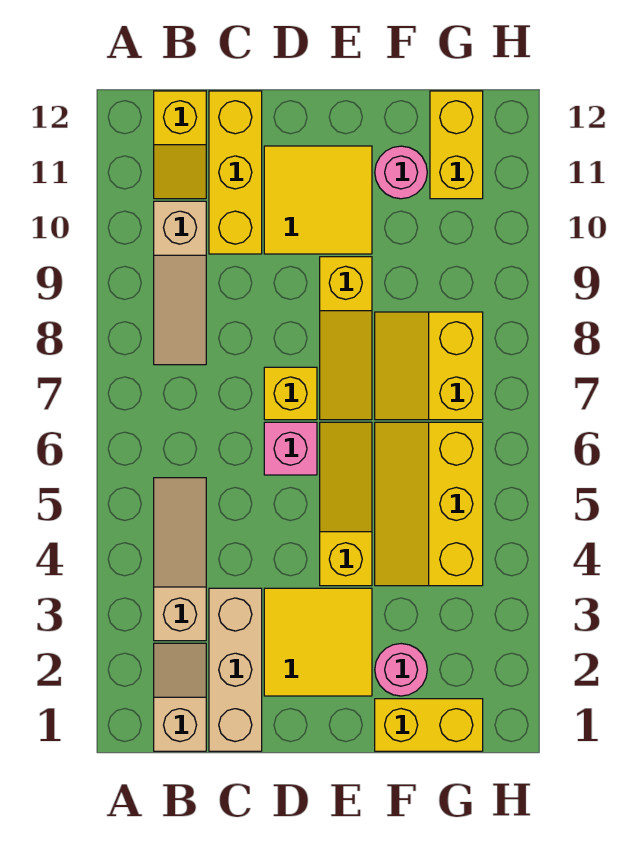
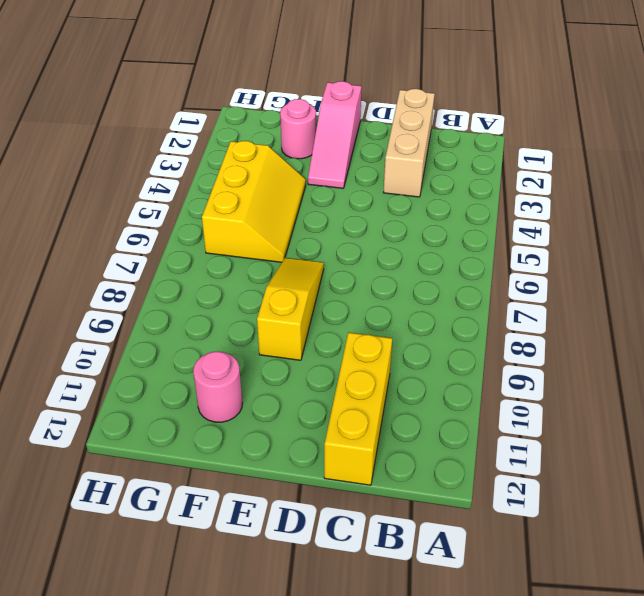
pink 1x3 slope [308,81,361,188] -> yellow 2x2 tile [264,588,372,696]
none -> tan 1x2 slope [154,643,206,751]
none -> tan 1x3 slope [154,478,206,641]
none -> tan 1x3 slope [154,201,206,365]

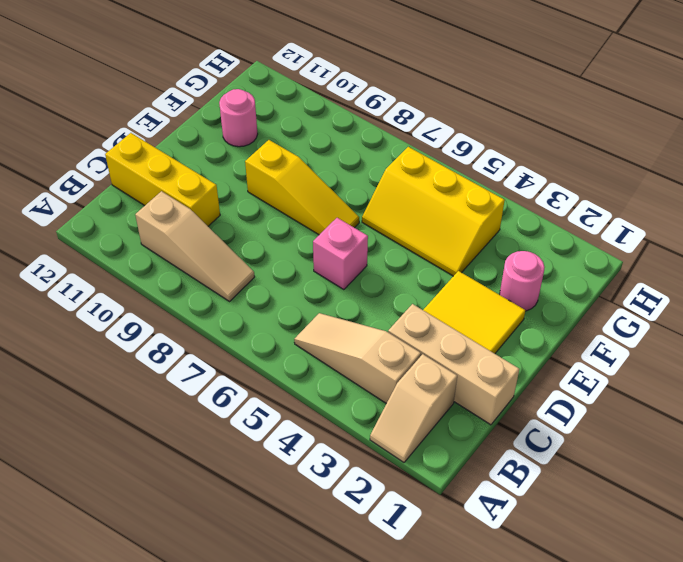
tan 1x2 slope [370,354,457,462] -> tan 1x2 slope turned to [154,643,206,751]
none -> yellow 1x2 slope [154,91,206,199]
none -> yellow 1x1 brick [264,367,317,420]
none -> yellow 2x2 tile [264,146,372,254]

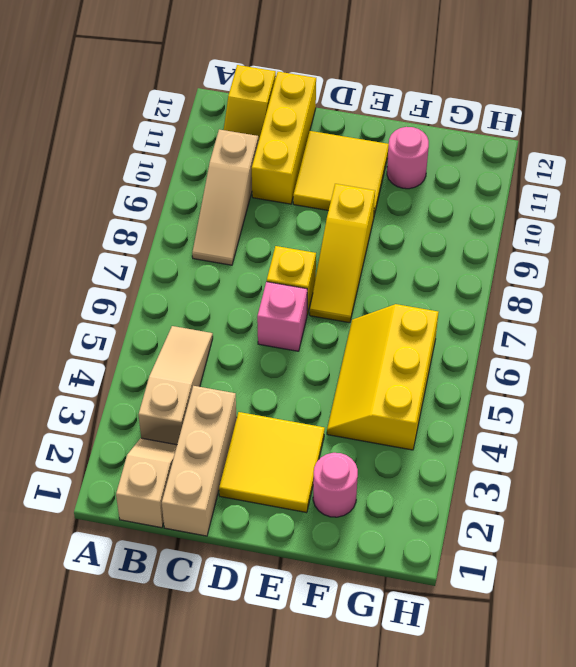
none -> yellow 1x3 slope [320,422,372,586]
none -> yellow 1x2 brick [375,699,483,751]
none -> yellow 2x2 slope [375,312,483,420]

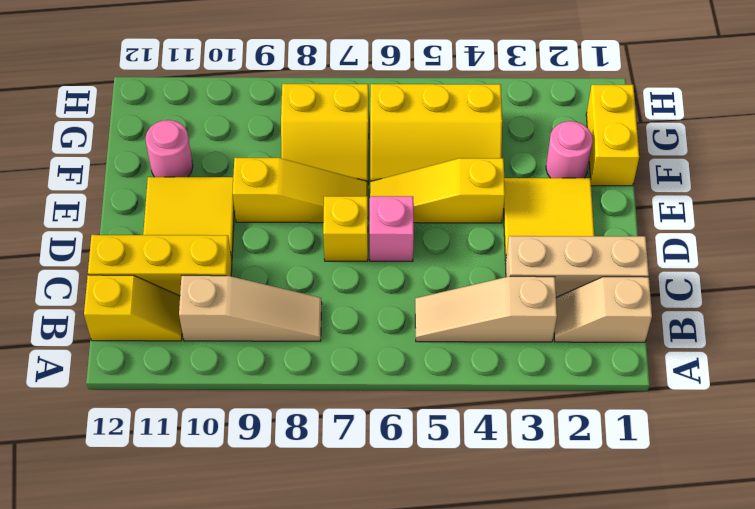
none -> yellow 1x2 brick [430,91,483,199]

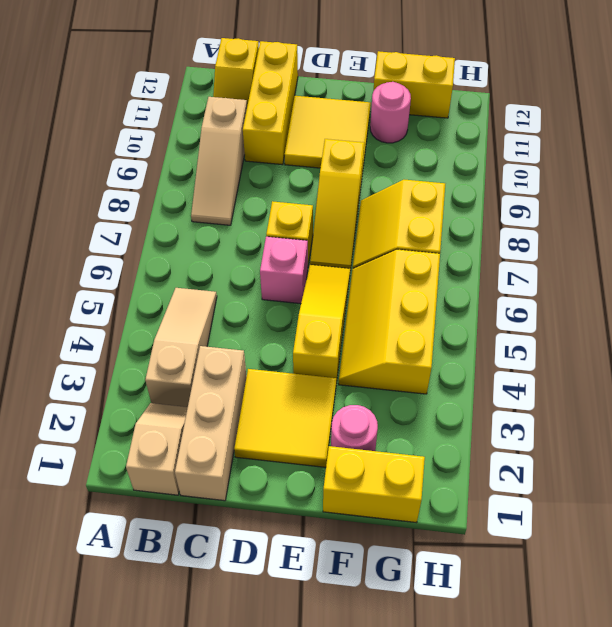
yellow 1x2 brick [374,51,455,118] -> yellow 1x2 brick turned to [430,91,483,199]

